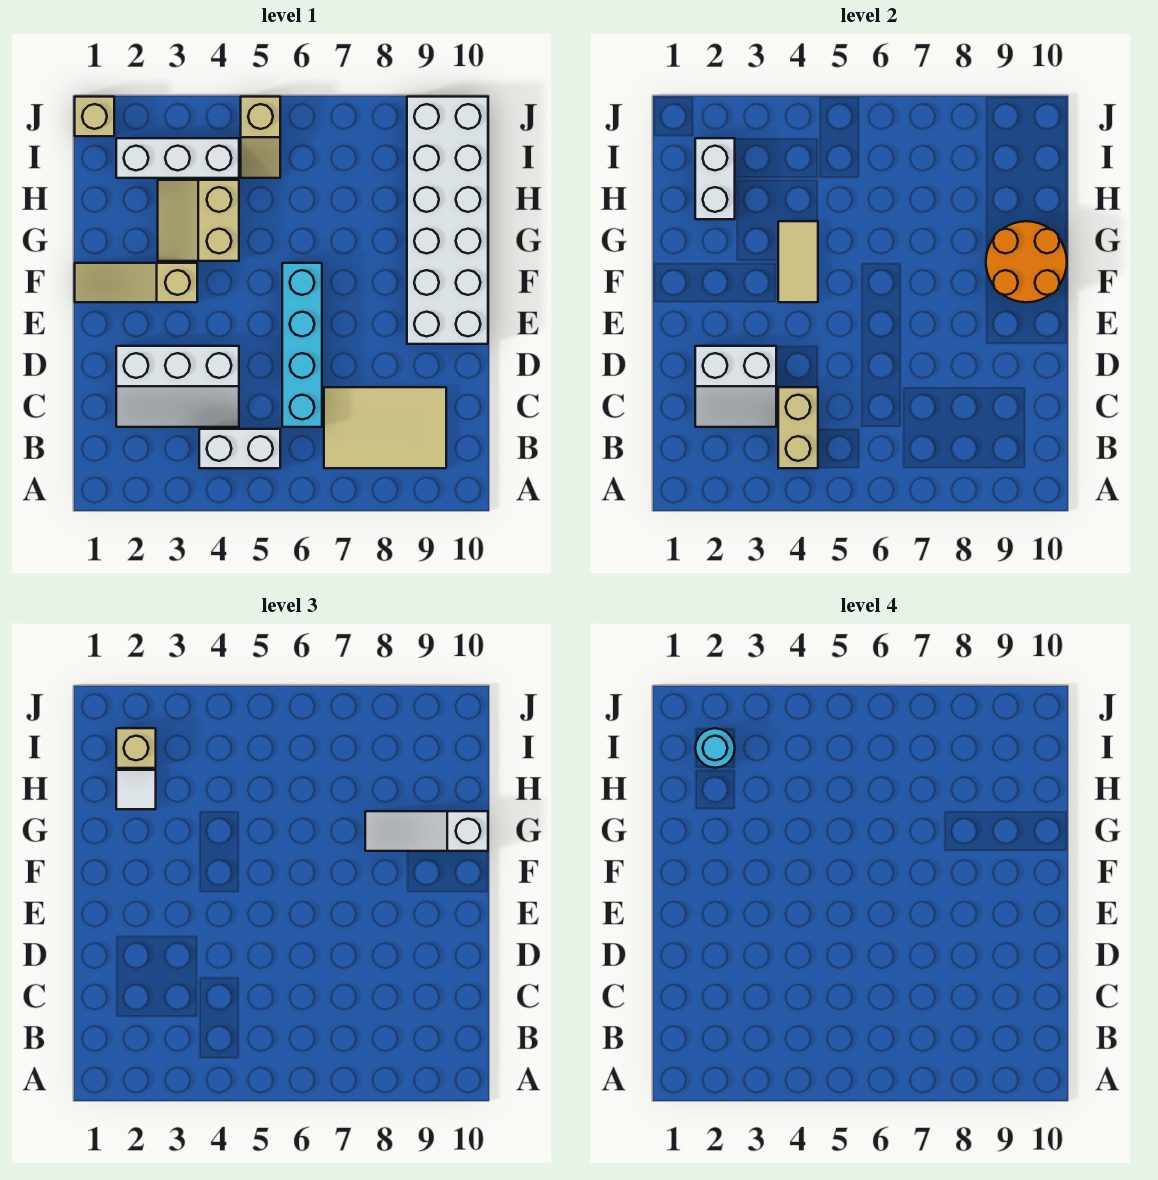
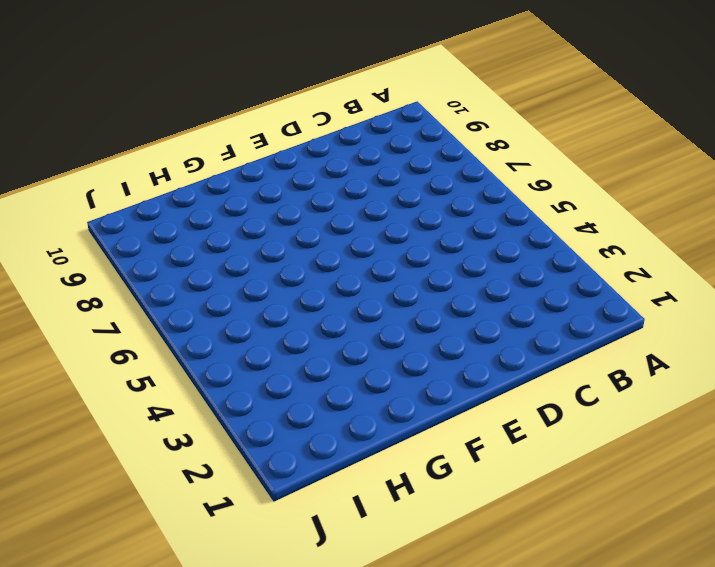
none -> white 1x2 brick [199,429,280,468]
none -> tan 2x3 tile [324,387,446,468]
none -> white 2x3 slope [116,346,239,427]

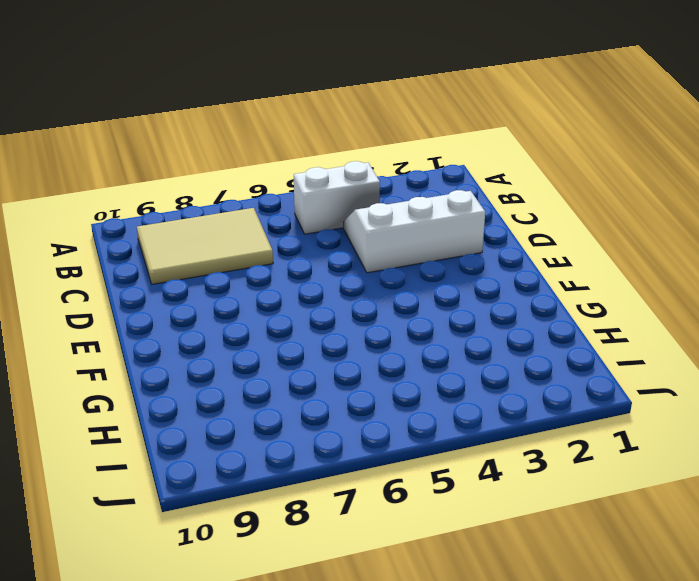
none -> cyan 1x4 brick [282,263,322,427]
none -> white 2x6 brick [407,97,488,344]
none -> tan 1x3 slope [75,263,197,302]

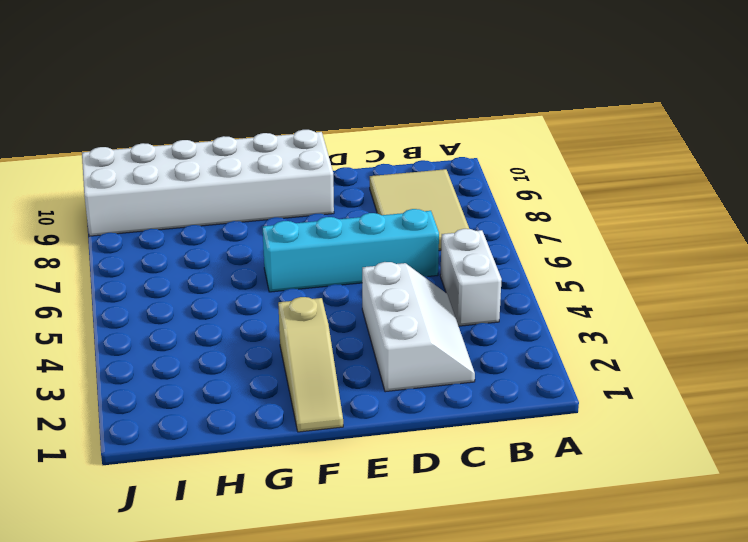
none -> tan 2x2 slope [158,180,239,261]
none -> white 1x3 brick [116,138,239,178]
none -> tan 1x2 slope [241,97,280,178]

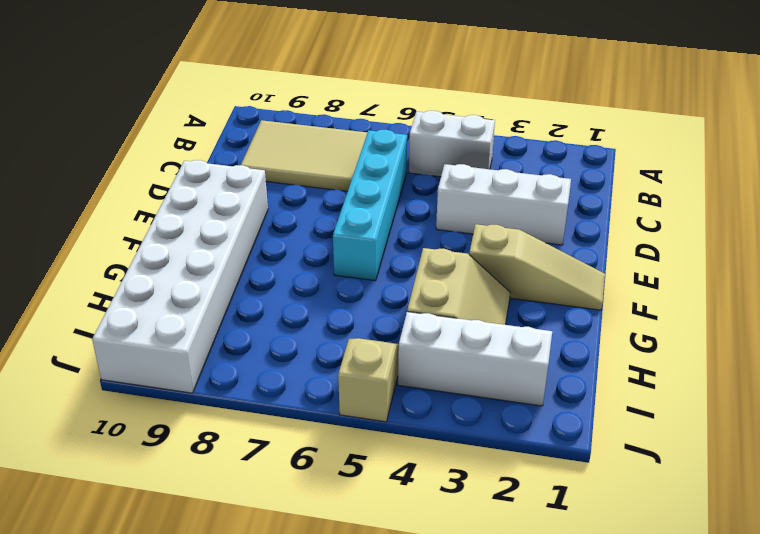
none -> tan 1x1 brick [75,97,114,136]
none -> tan 1x2 brick [778,387,818,468]
none -> white 2x2 slope [695,346,776,427]

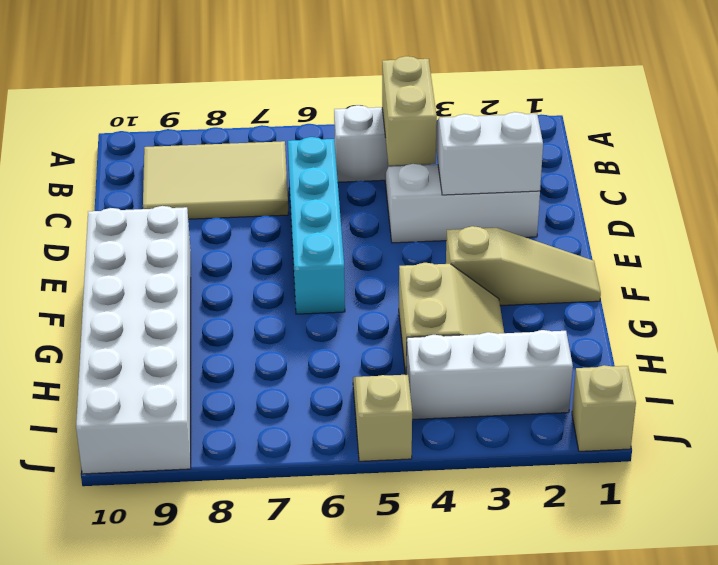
none -> tan 1x2 tile [778,221,818,302]
none -> orange 2x2 round brick [986,221,1067,302]
none -> white 1x2 brick [695,138,735,219]

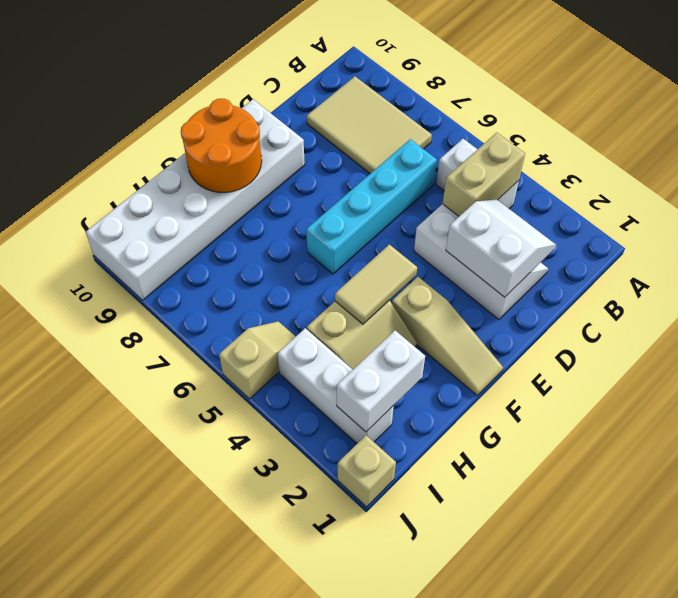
none -> white 1x3 slope [365,811,488,851]
none -> white 1x1 tile [116,770,156,809]
none -> tan 1x1 brick [116,728,156,768]

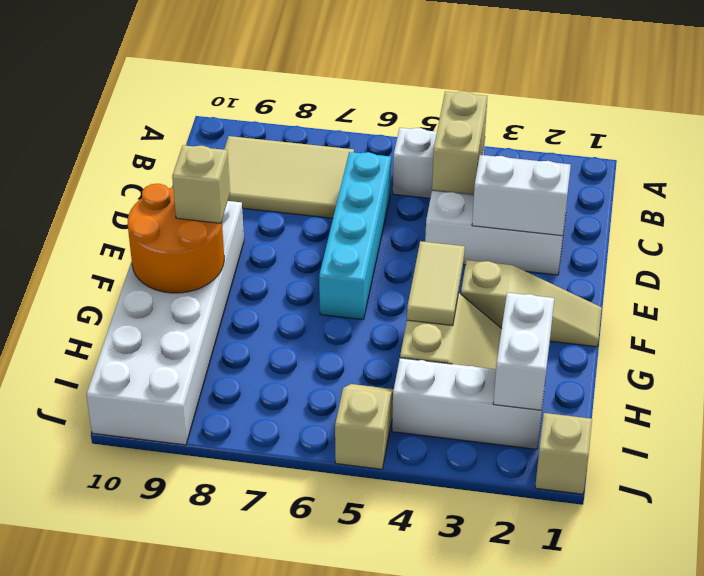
tan 1x1 brick [172,145,230,223] -> tan 1x1 brick moved to [116,728,156,768]
none -> white 1x3 slope [365,811,488,851]
none -> white 1x1 tile [116,770,156,809]
none -> cyan 1x1 round brick [695,728,735,768]

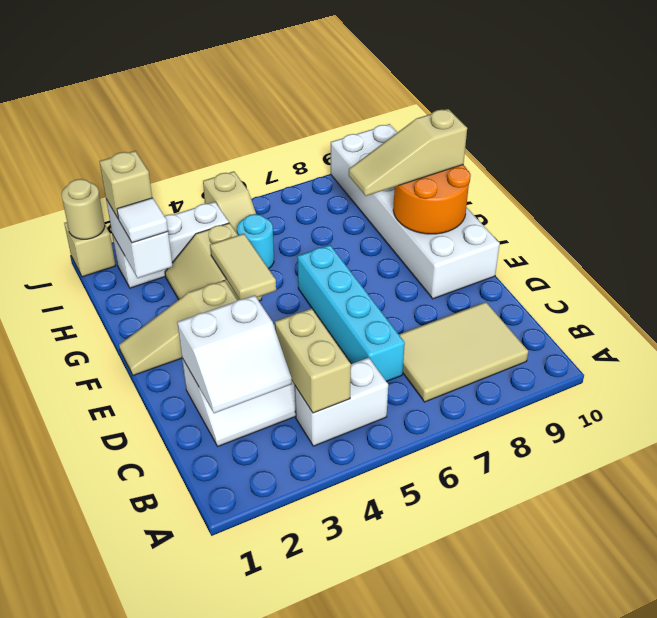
tan 1x3 slope [349,109,467,196] -> white 1x3 slope [365,811,488,851]
cyan 1x1 round brick [237,214,274,269] -> cyan 1x1 round brick moved to [695,728,735,768]
tan 1x1 round brick [61,179,105,239] -> none

